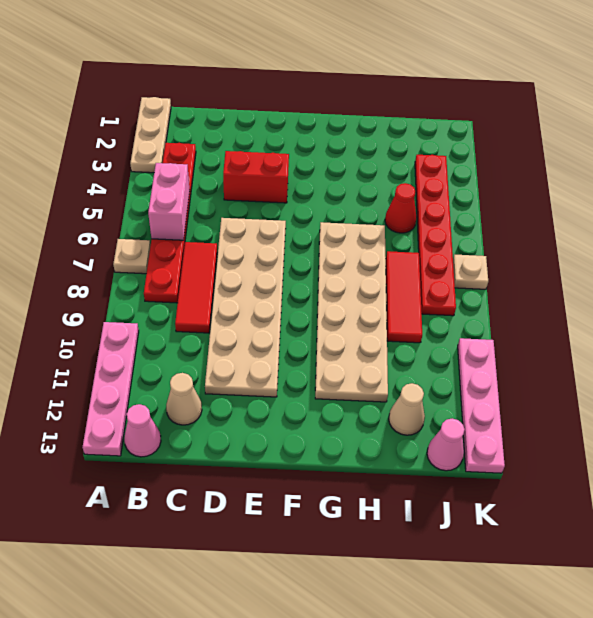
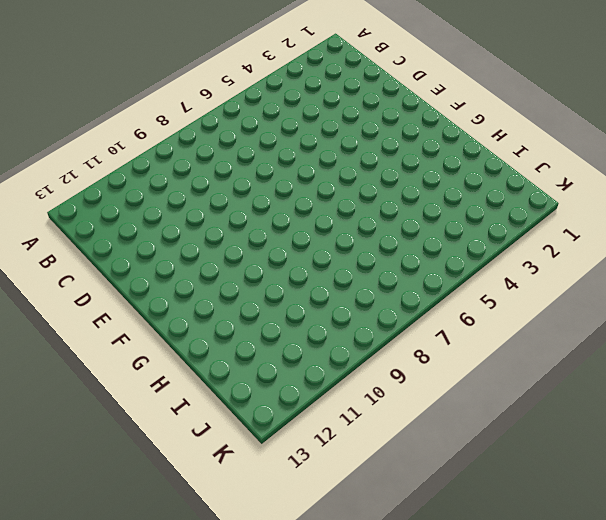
none -> tan 1x3 plate [130,97,171,173]
none -> tan 1x1 plate [113,239,150,274]
none -> pink 1x4 plate [83,322,139,456]

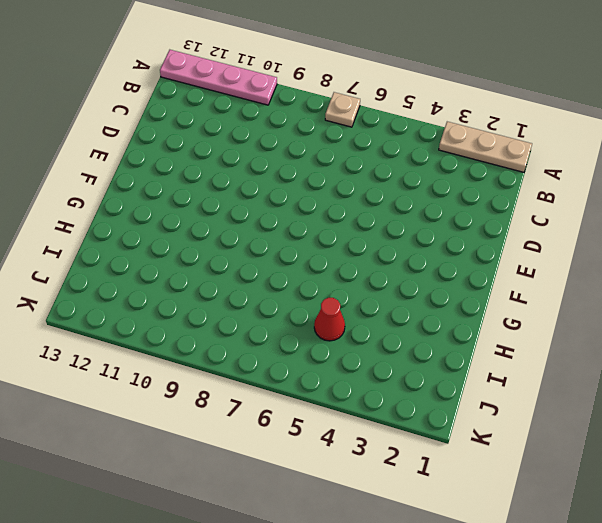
none -> red 1x6 plate [144,143,196,303]
none -> pink 1x1 cone [124,404,161,457]
none -> red 1x3 tile [175,242,217,333]

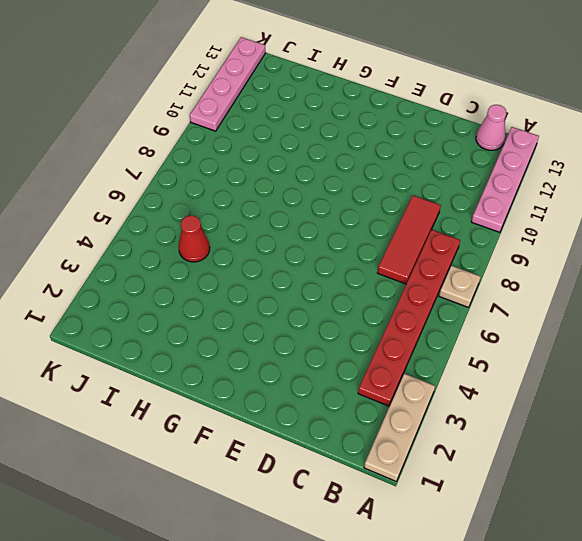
none -> tan 1x1 cone [166,373,202,425]
none -> red 1x2 brick [223,151,289,203]
none -> tan 2x6 plate [205,218,286,397]

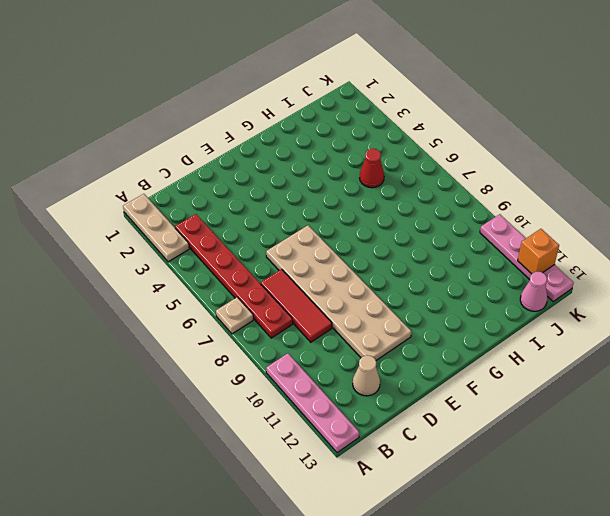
orange 1x1 brick [518,229,559,274] -> none
none -> pink 1x1 cone [124,404,161,457]
none -> red 1x2 brick [223,151,289,203]
none -> tan 2x6 plate [315,222,388,402]

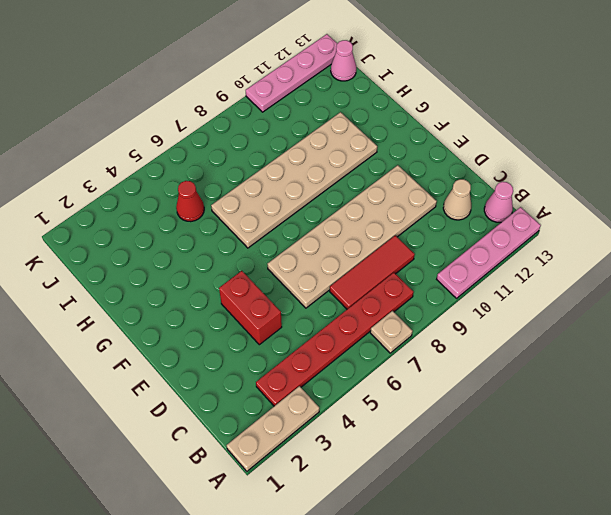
none -> red 1x3 tile [386,251,422,343]
none -> tan 1x1 cone [389,383,425,435]
none -> red 1x6 plate [415,155,456,316]

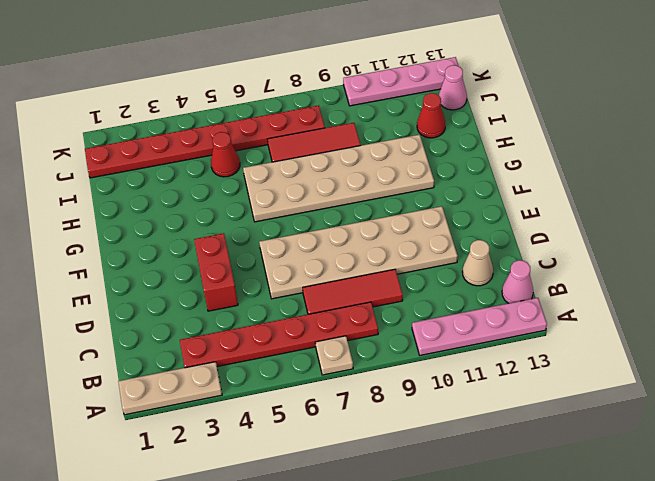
red 1x1 cone [417,93,445,138] -> tan 1x1 cone [389,383,425,435]
red 1x8 plate [85,105,325,178] -> red 1x6 plate [415,155,456,316]
none -> tan 1x1 plate [453,255,488,289]
none -> pink 1x2 brick [148,163,190,240]

